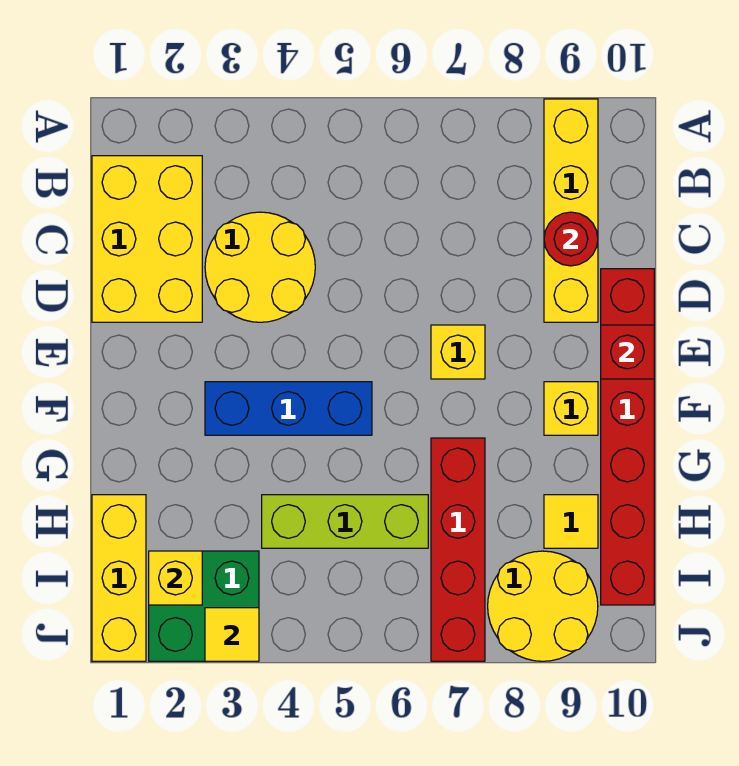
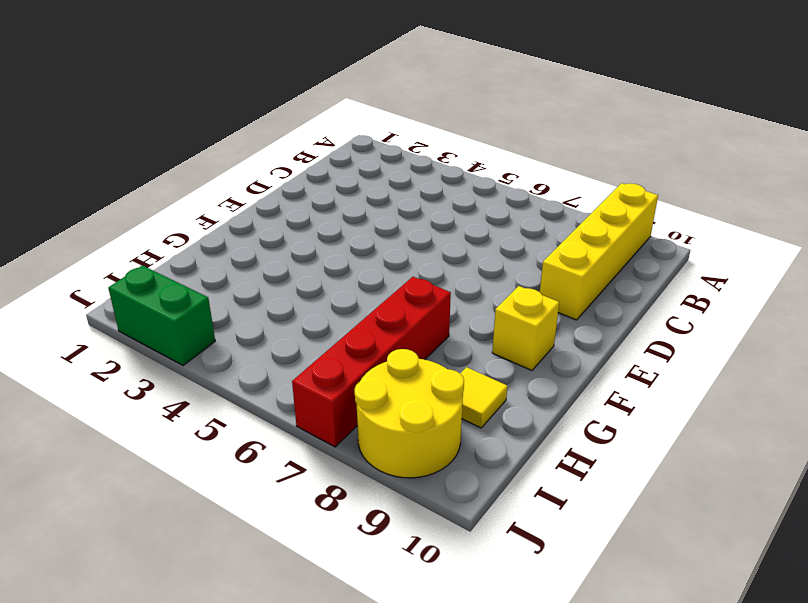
green 1x2 brick [108,265,215,365] -> green 2x2 brick [149,551,259,661]
none -> yellow 2x3 brick [92,156,202,322]
none -> yellow 2x2 round brick [205,212,315,322]
none -> red 1x6 brick [601,269,654,605]

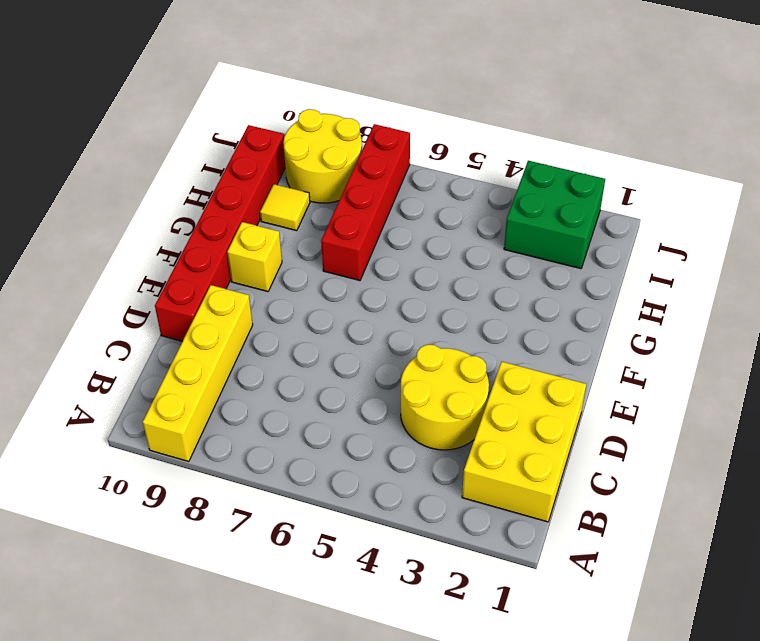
none -> yellow 1x1 brick [431,325,485,379]
none -> blue 1x3 brick [205,382,372,435]
none -> yellow 1x3 brick [92,495,146,661]

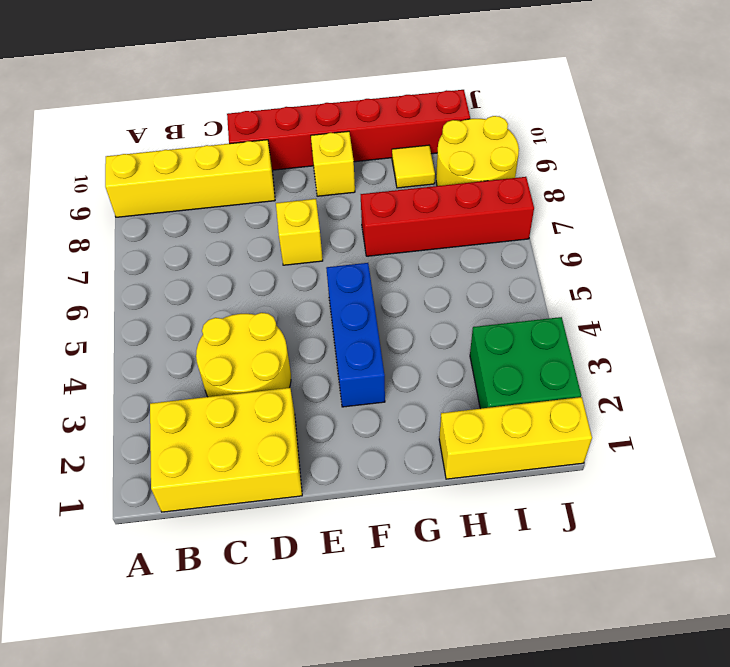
none -> lime 1x3 brick [262,495,428,548]
none -> red 1x1 round brick [544,212,598,266]
none -> red 1x1 brick [601,325,654,379]

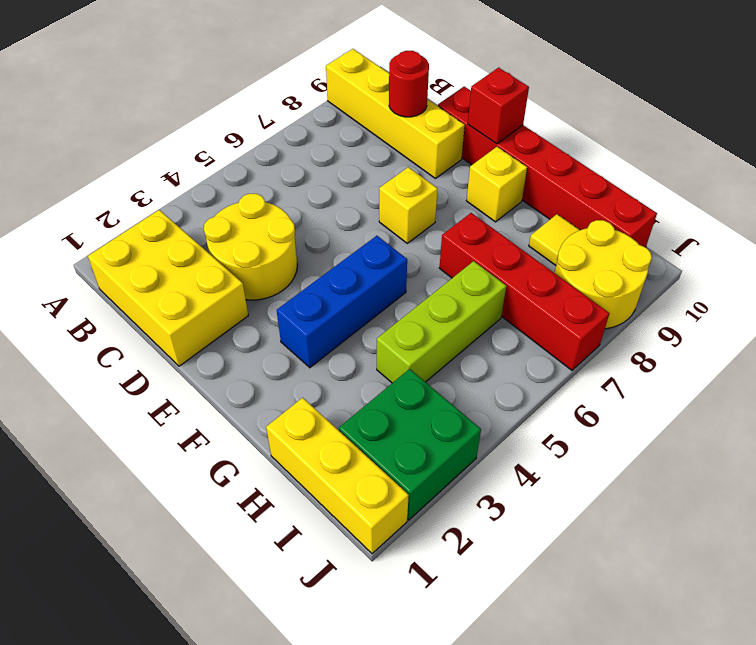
none -> yellow 1x1 brick [149,551,202,605]
none -> yellow 1x1 tile [205,608,259,661]

